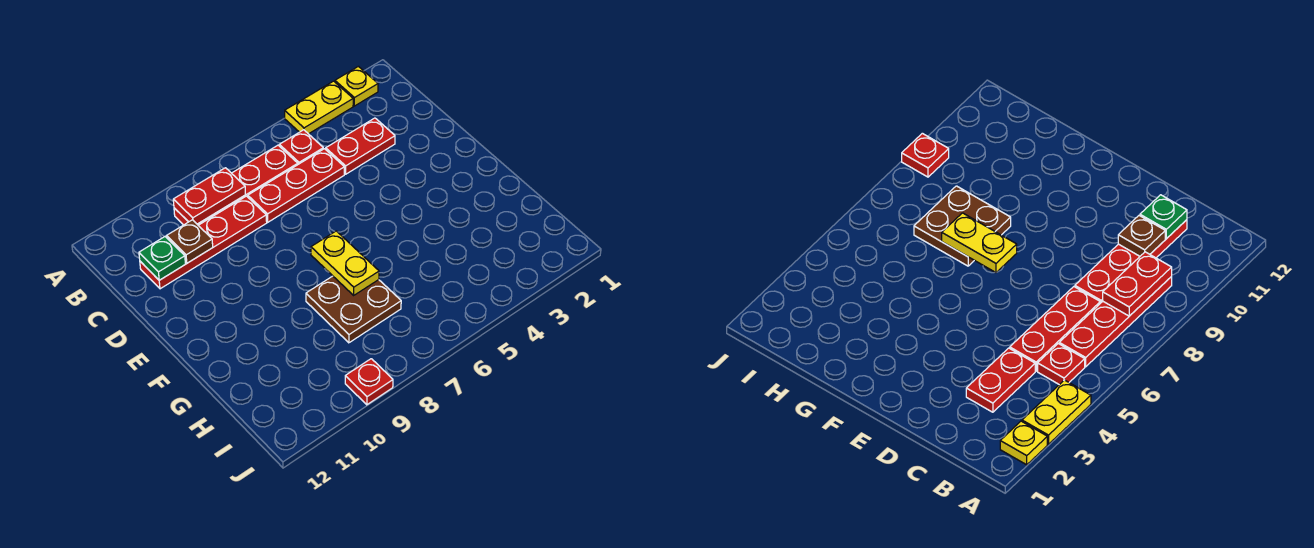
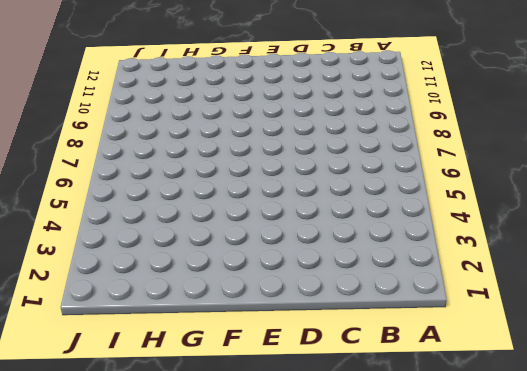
none -> yellow 1x1 plate [335,66,378,106]
none -> yellow 1x2 plate [285,81,353,134]
none -> red 1x1 plate [279,130,323,164]

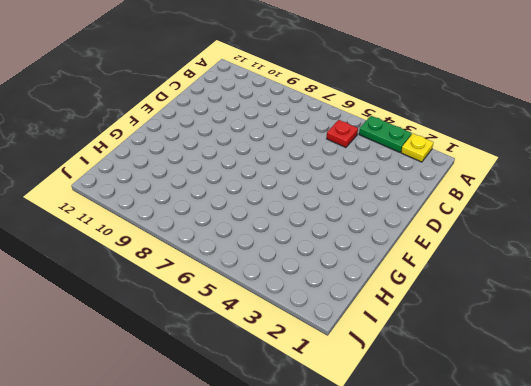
green 1x2 plate [359,116,412,152] -> yellow 1x2 plate [285,81,353,134]
none -> red 1x4 plate [174,145,298,225]
none -> red 1x2 plate [326,118,395,174]
none -> red 1x3 plate [248,149,344,222]

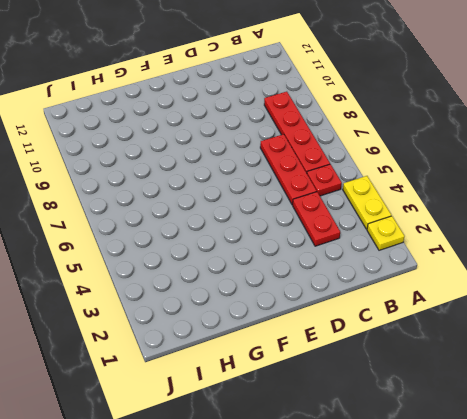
none -> red 1x4 plate [140,196,267,289]
none -> brown 2x2 plate [306,276,401,343]
none -> red 1x1 plate [345,359,393,405]

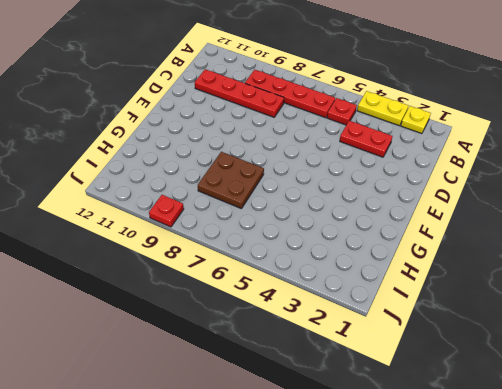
none -> red 1x3 plate [248,149,344,222]
none -> red 1x2 plate [173,168,245,224]
none -> brown 1x1 plate [166,220,213,263]

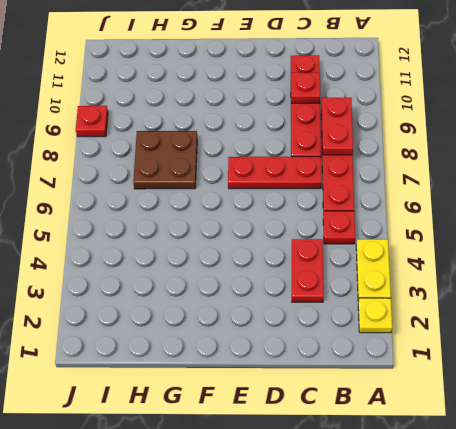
red 1x3 plate [228,157,322,189] -> red 1x3 plate turned to [248,149,344,222]
red 1x1 plate [291,73,320,103] -> brown 1x1 plate [166,220,213,263]
none -> green 1x1 plate [139,237,185,280]
none -> yellow 1x2 plate [311,231,379,295]

